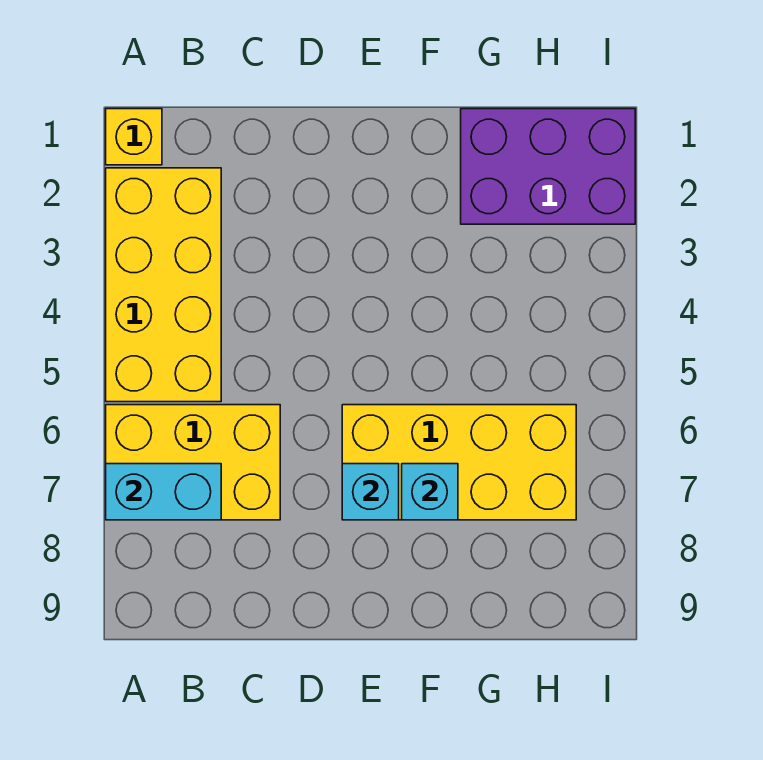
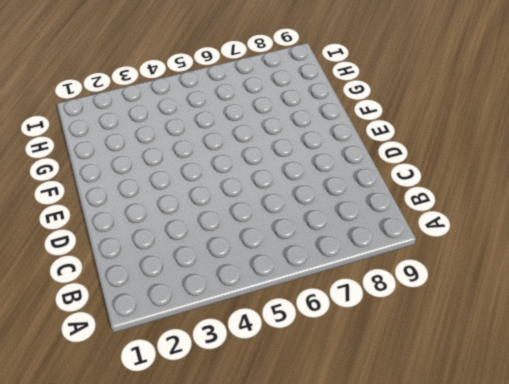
none -> yellow 1x1 brick [106,109,162,165]
none -> yellow 2x4 brick [106,168,221,402]

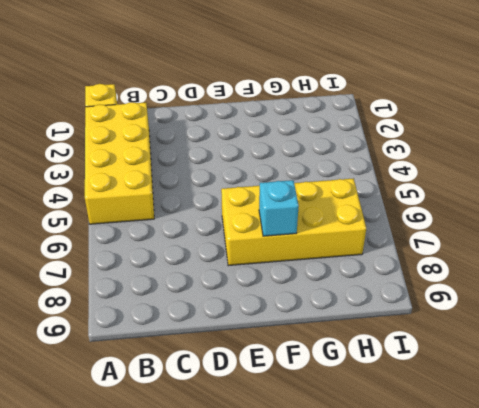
none -> yellow 2x3 brick [106,405,280,520]
none -> purple 2x3 brick [461,109,635,224]

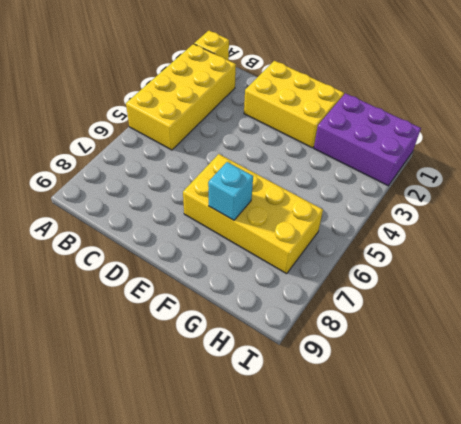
yellow 2x3 brick [244,61,344,148] -> yellow 2x3 brick moved to [106,405,280,520]
none -> cyan 1x2 brick [106,464,221,520]
none -> cyan 1x1 brick [342,464,399,520]

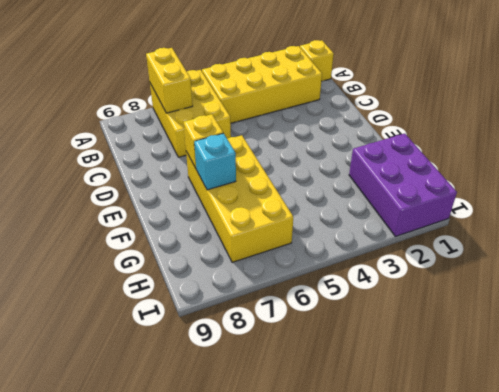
yellow 1x2 brick [146,48,193,113] -> cyan 1x2 brick [106,464,221,520]
yellow 1x1 brick [183,114,223,169] -> cyan 1x1 brick [342,464,399,520]

